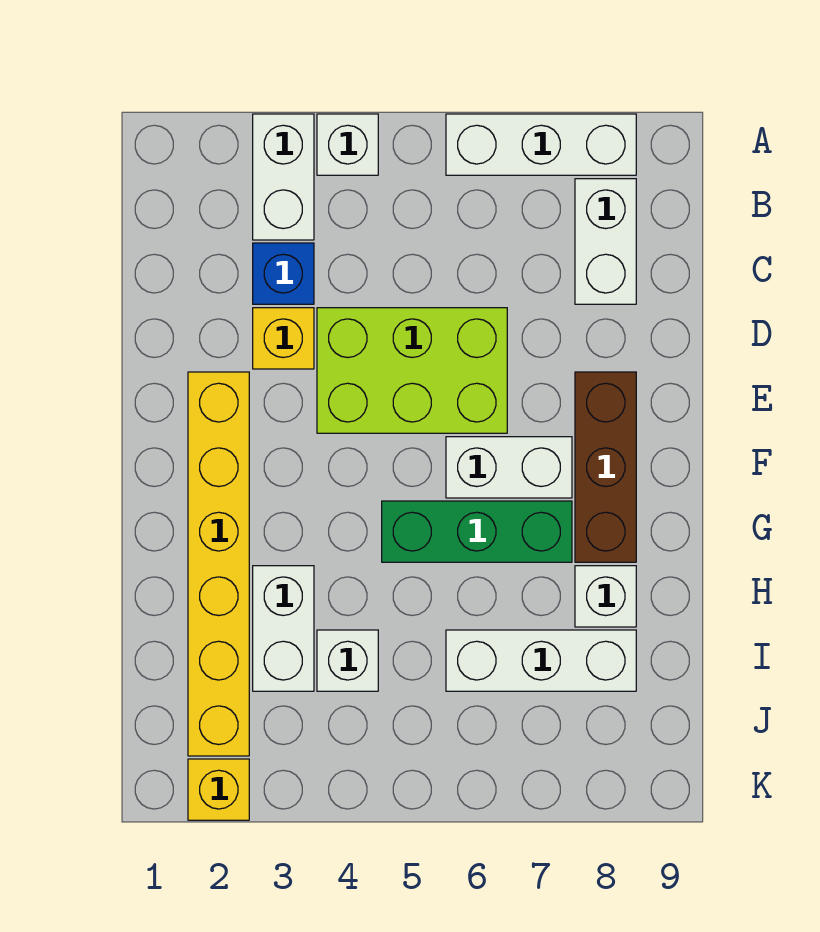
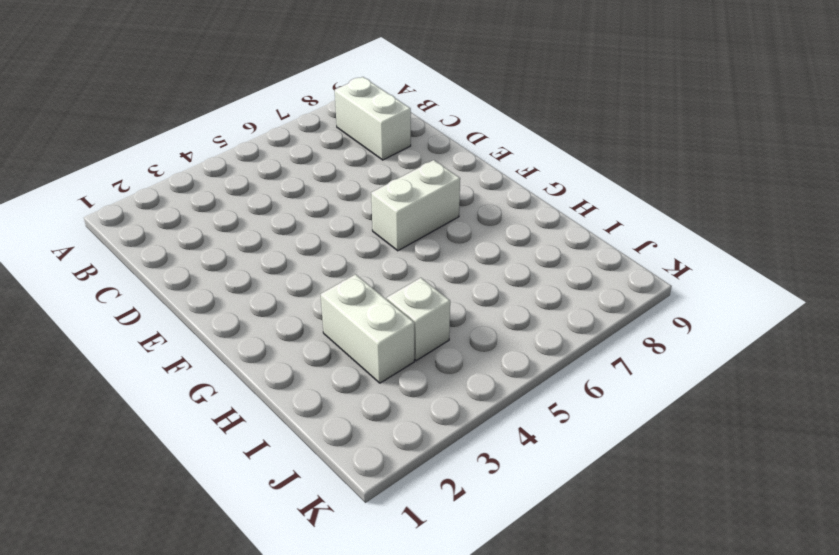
none -> white 1x2 brick [253,114,314,240]
none -> white 1x1 brick [317,114,378,175]
none -> white 1x3 brick [446,114,636,175]

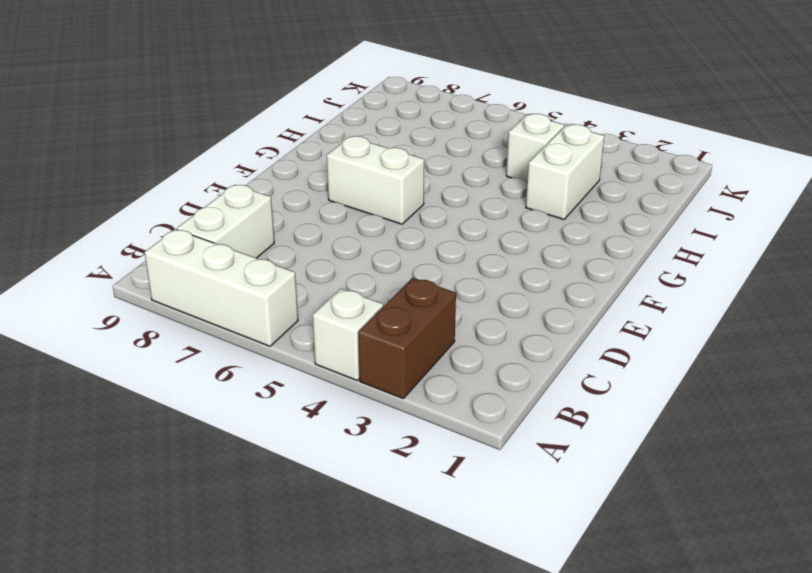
brown 1x2 brick [358,278,456,398] -> white 1x2 brick [253,114,314,240]
none -> blue 1x1 brick [253,243,314,304]
none -> yellow 1x1 brick [253,308,314,369]
none -> lime 2x3 brick [317,308,507,433]

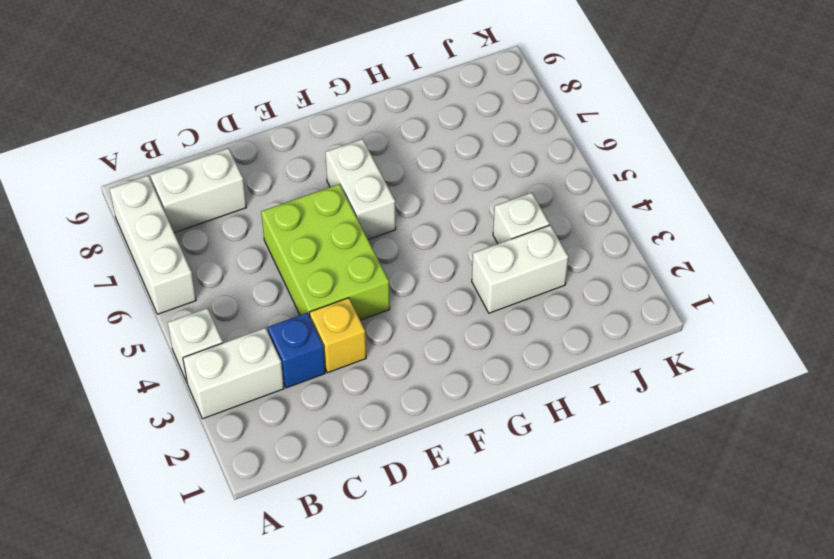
none -> yellow 1x6 brick [188,372,249,756]
none -> brown 1x3 brick [575,372,636,562]
none -> green 1x3 brick [382,501,572,562]

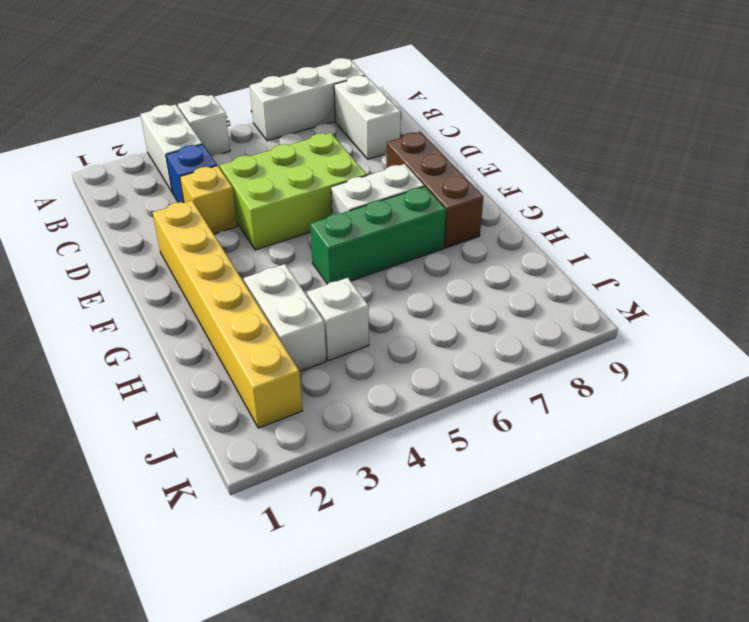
none -> white 1x1 brick [575,566,636,627]
none -> white 1x3 brick [446,630,636,691]
none -> yellow 1x1 brick [188,759,249,820]

